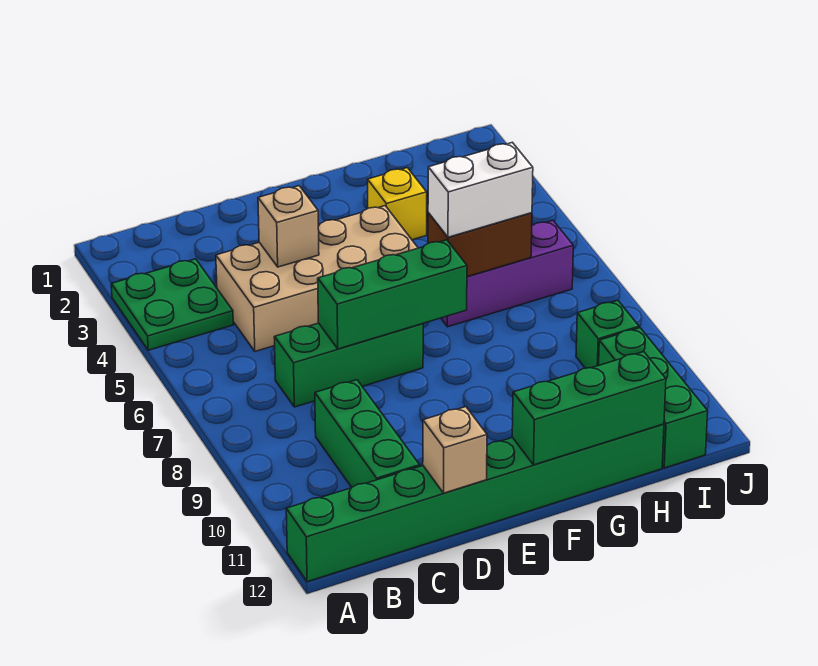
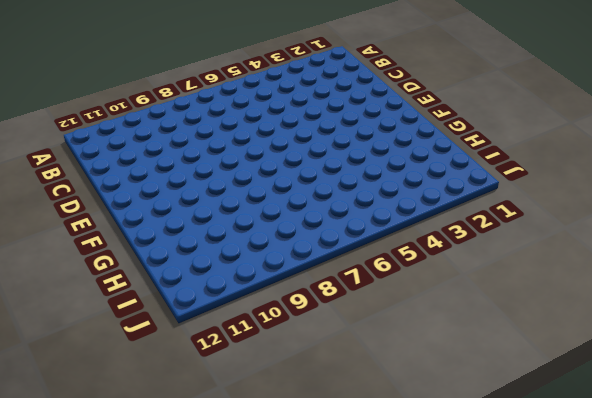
none -> green 2x2 plate [111,259,233,350]
none -> green 1x8 brick [286,424,664,582]
none -> tan 2x4 brick [216,206,418,351]

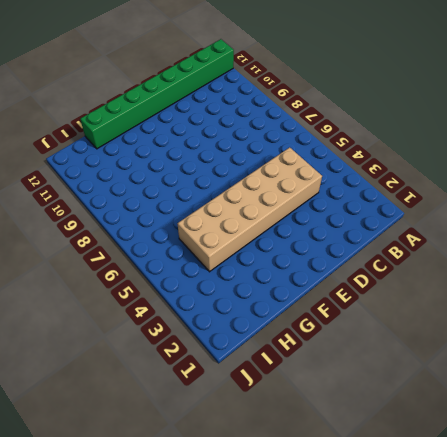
tan 2x6 brick [177,147,322,272] -> tan 2x4 brick [216,206,418,351]
none -> green 2x2 plate [111,259,233,350]
none -> green 1x3 brick [274,323,423,407]
none -> green 1x3 brick [315,380,420,487]

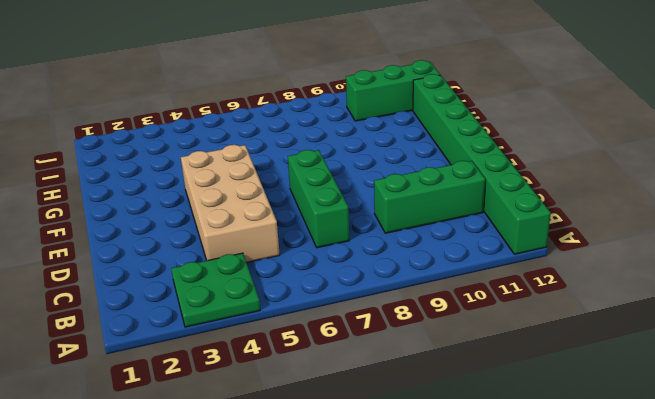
none -> yellow 1x1 brick [368,168,427,240]
none -> purple 1x3 brick [441,220,573,327]
none -> green 1x1 brick [576,300,639,368]

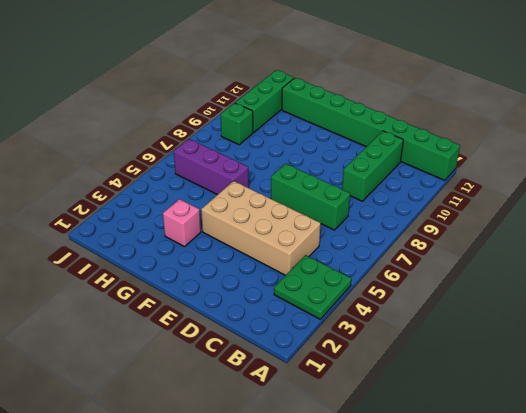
pink 1x1 brick [163,199,201,247] -> yellow 1x1 brick [368,168,427,240]
none -> tan 1x1 brick [258,186,319,267]
none -> green 1x3 brick [318,240,467,349]
none -> tan 1x1 brick [423,407,487,493]

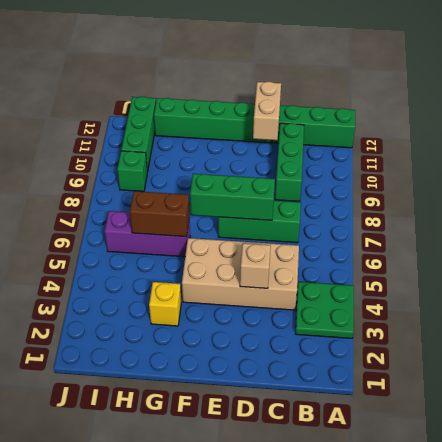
tan 1x2 brick [253,82,281,140] -> tan 1x1 brick [423,407,487,493]
none -> green 1x3 brick [512,352,666,465]
none -> white 1x2 brick [428,142,533,237]

